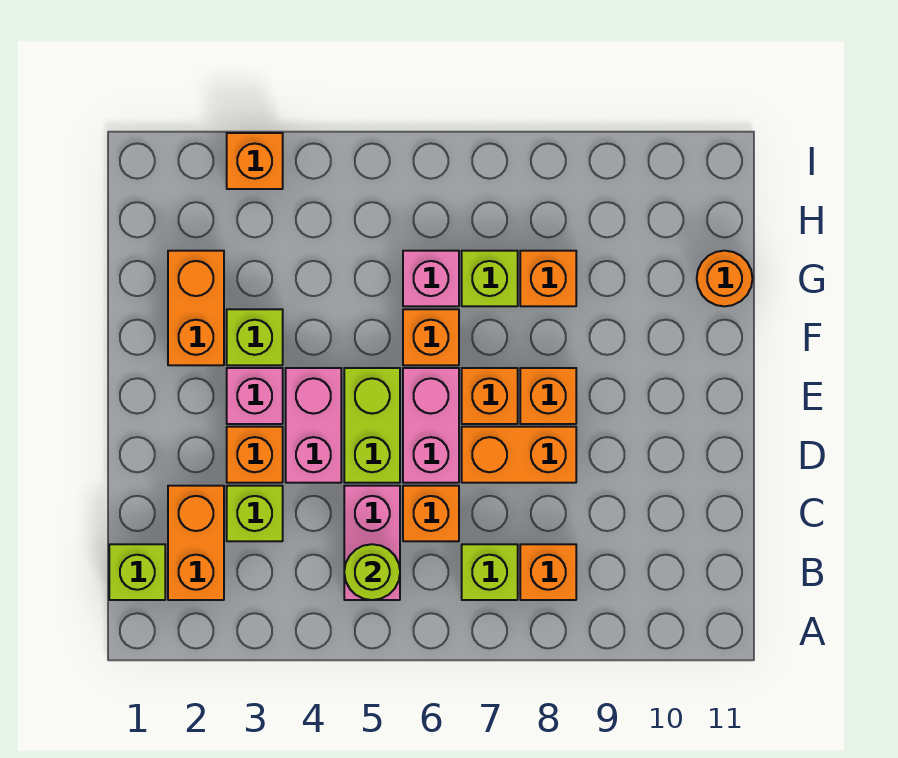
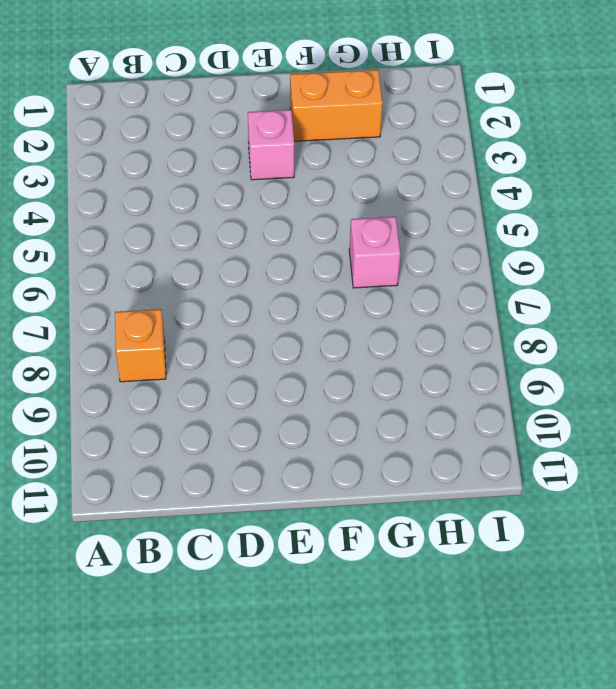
none -> lime 1x1 brick [109,544,165,600]
none -> orange 1x2 brick [168,486,224,600]
none -> pink 1x2 brick [344,486,400,600]

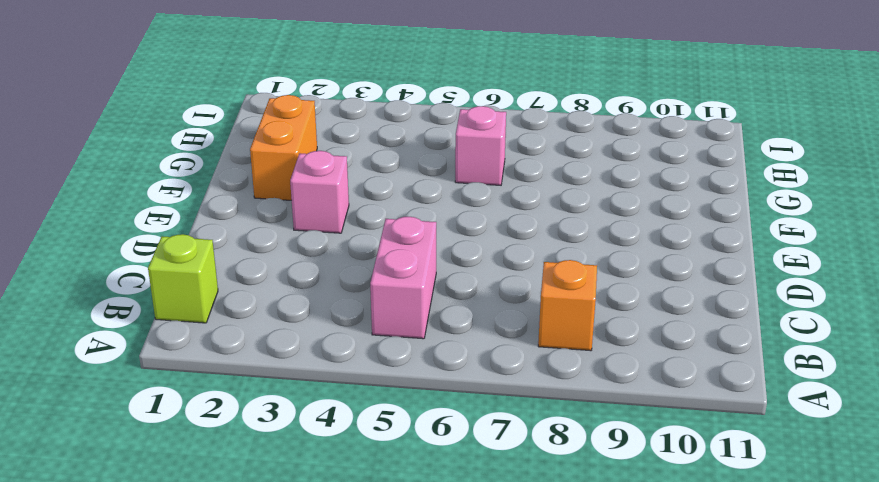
none -> orange 1x2 brick [168,486,224,600]
none -> lime 1x1 brick [462,544,518,600]
none -> lime 1x1 brick [227,486,283,541]

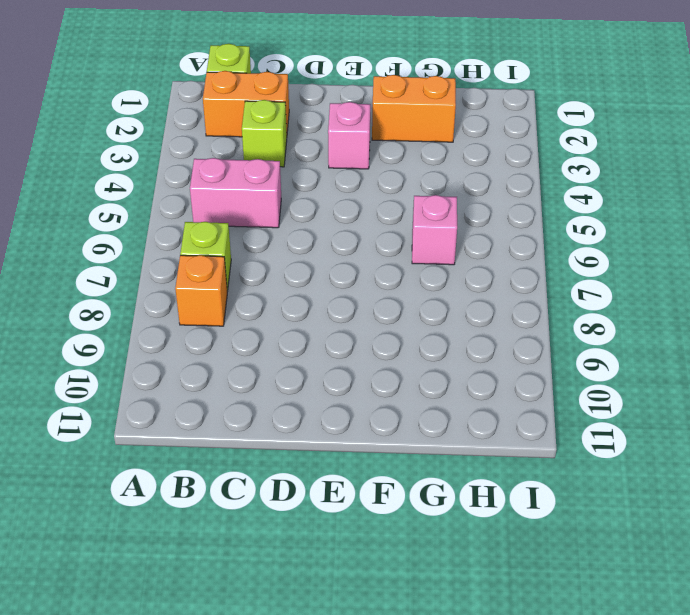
none -> orange 1x1 brick [403,486,459,541]
none -> orange 1x1 brick [227,427,283,483]
none -> pink 1x2 brick [286,368,341,483]

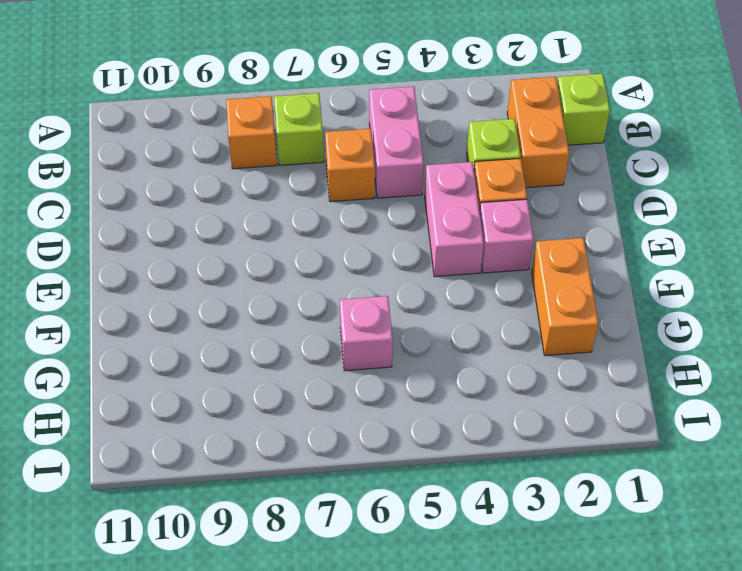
none -> lime 1x2 brick [344,368,400,483]
none -> pink 1x2 brick [403,368,459,483]
none -> orange 1x2 brick [462,427,576,483]

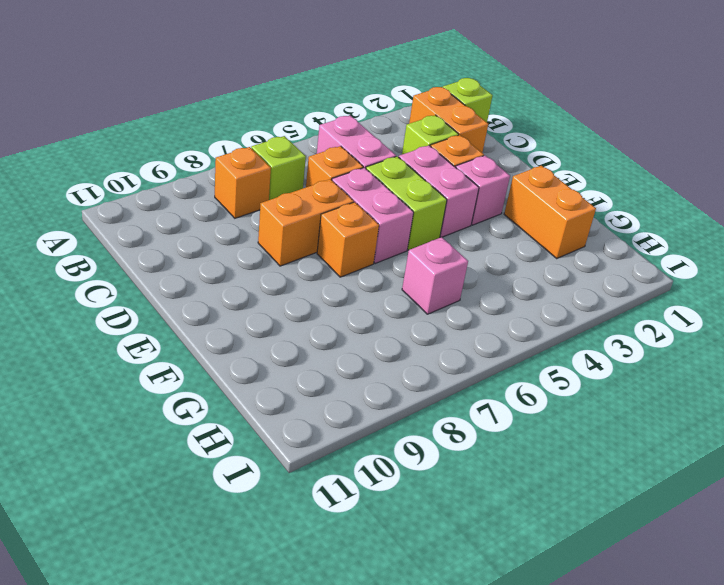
none -> orange 1x1 brick [520,368,576,424]
none -> lime 1x1 brick [227,309,283,365]
none -> orange 1x1 brick [403,309,459,365]

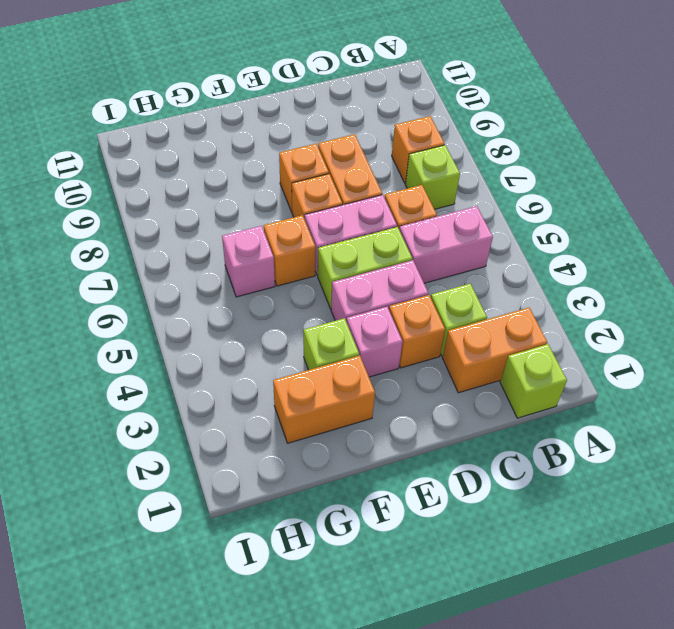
none -> lime 1x1 brick [462,251,518,306]
none -> orange 1x1 brick [520,251,576,306]
none -> orange 1x1 round brick [697,251,752,306]

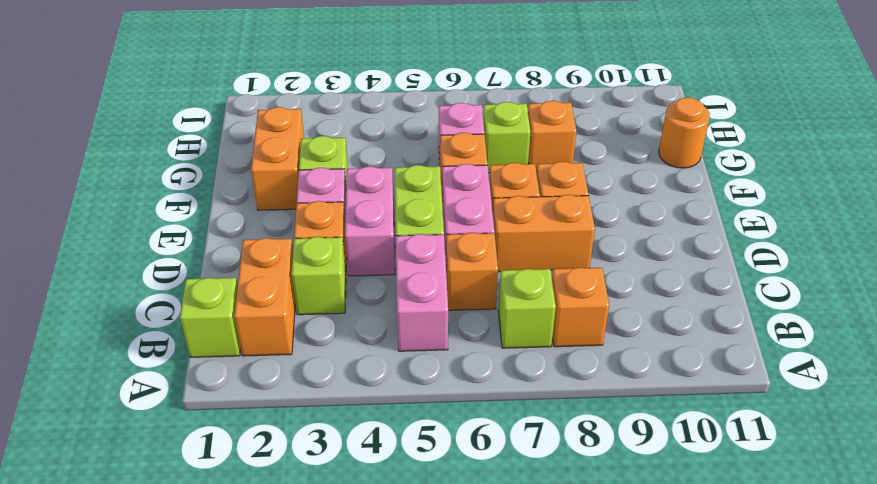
none -> orange 1x1 brick [227,133,283,189]
none -> lime 1x1 round brick [344,544,400,600]

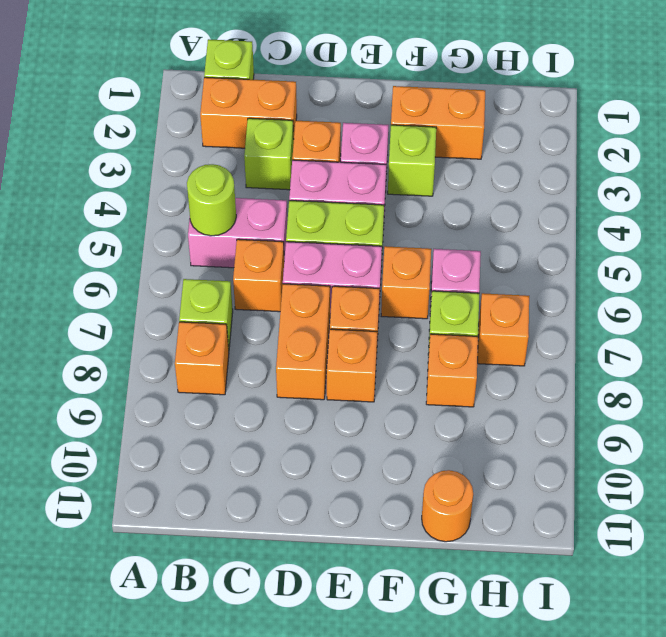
orange 1x1 brick [478,293,529,366] -> orange 1x1 brick moved to [227,133,283,189]

